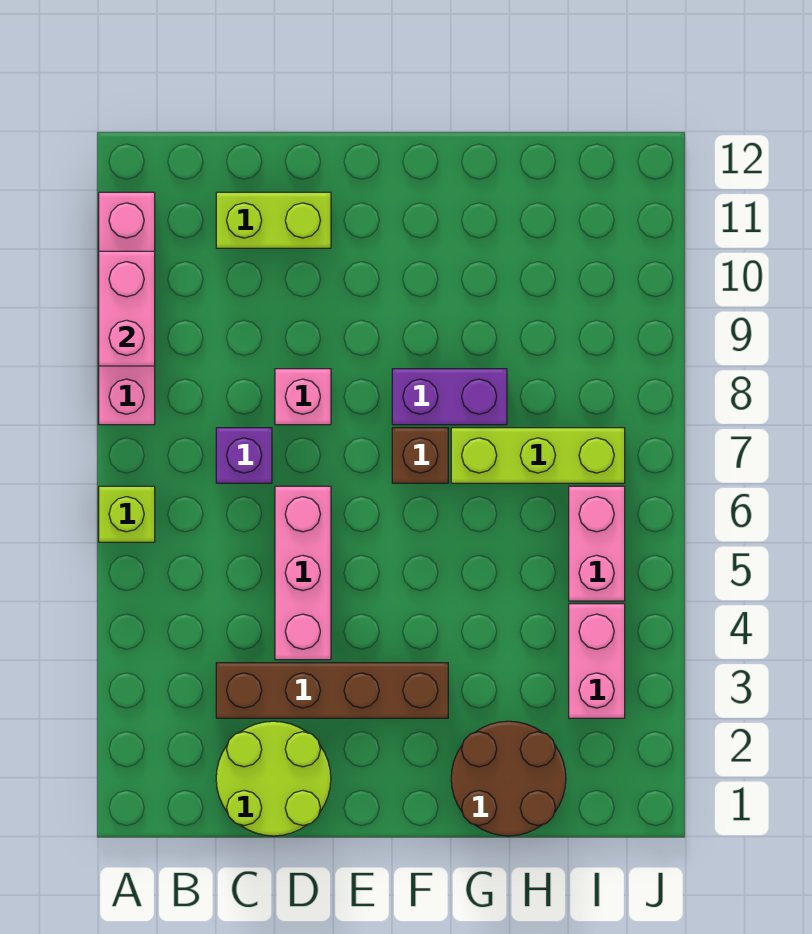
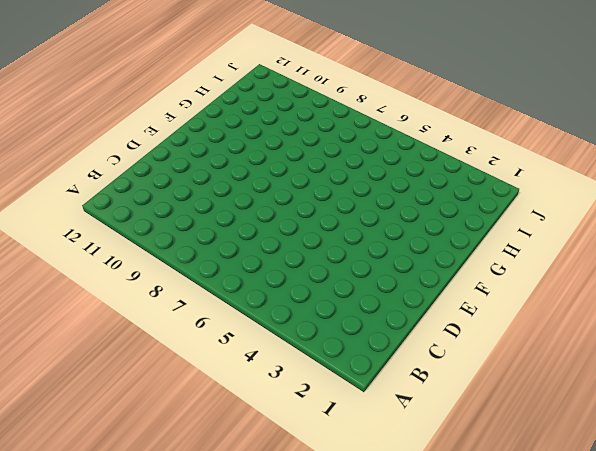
none -> lime 1x1 brick [99,486,155,542]
none -> pink 1x4 brick [99,192,155,425]
none -> lime 2x2 round brick [216,721,331,836]

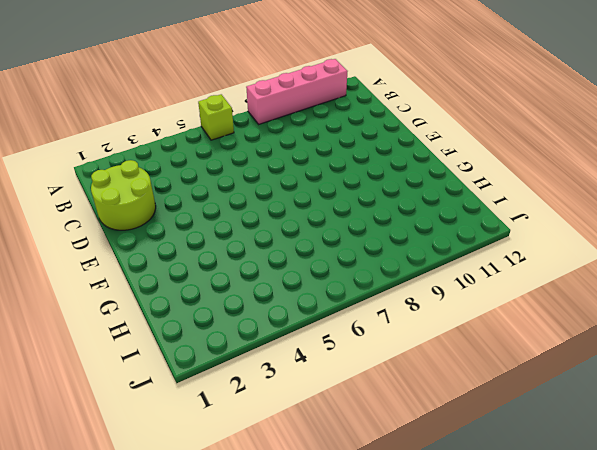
none -> brown 1x4 brick [216,663,448,718]
none -> purple 1x1 brick [216,428,272,483]
none -> lime 1x2 brick [216,192,331,248]

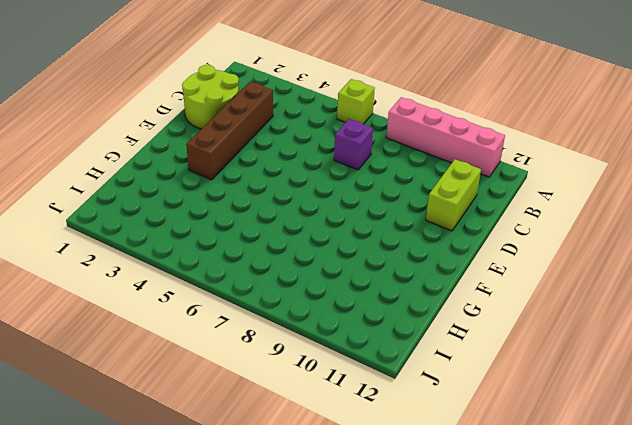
none -> pink 1x3 brick [275,486,331,660]
none -> pink 1x1 brick [275,369,331,425]
none -> brown 1x1 brick [392,428,448,483]

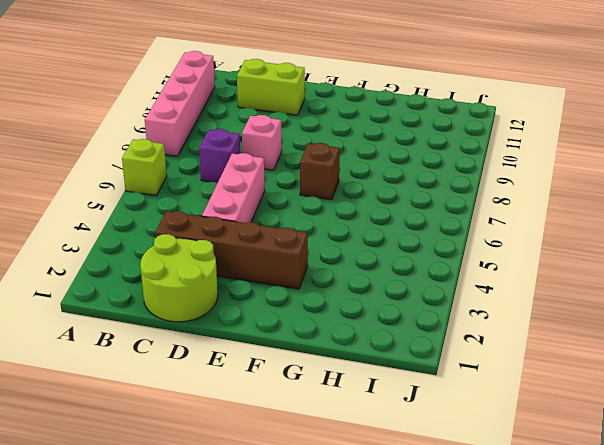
none -> purple 1x2 brick [392,369,507,425]
none -> brown 2x2 round brick [451,721,566,836]
none -> lime 1x3 brick [451,428,625,483]

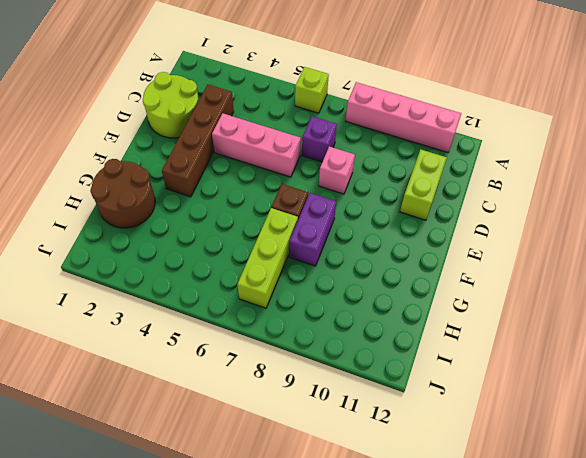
none -> pink 1x2 brick [569,604,625,718]
none -> pink 1x2 brick [569,486,625,601]
none -> pink 1x2 brick [99,251,155,366]

